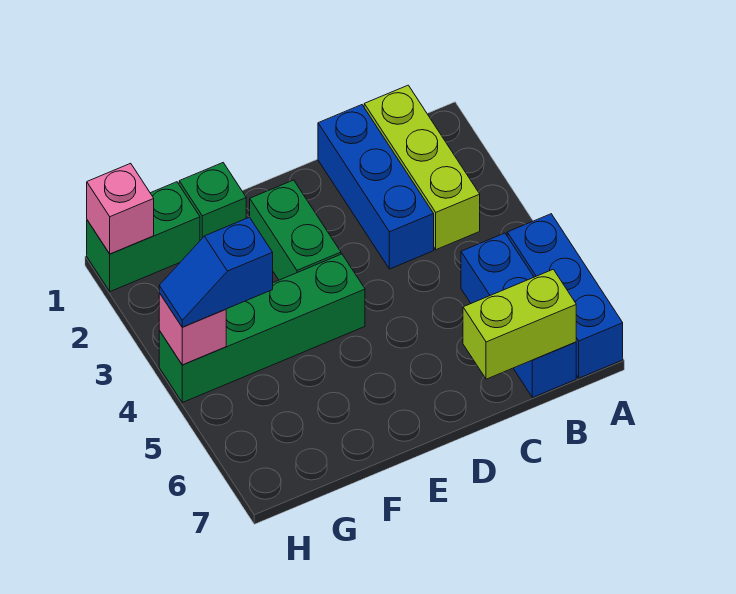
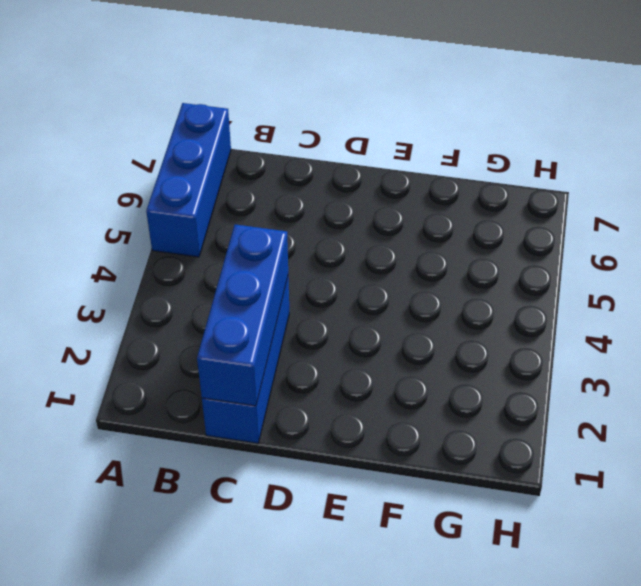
blue 1x3 brick [197,224,288,406] -> blue 1x3 brick moved to [461,233,576,398]
none -> lime 1x3 brick [364,85,480,250]
none -> green 1x2 brick [250,180,341,280]
none -> green 1x4 brick [159,254,365,402]

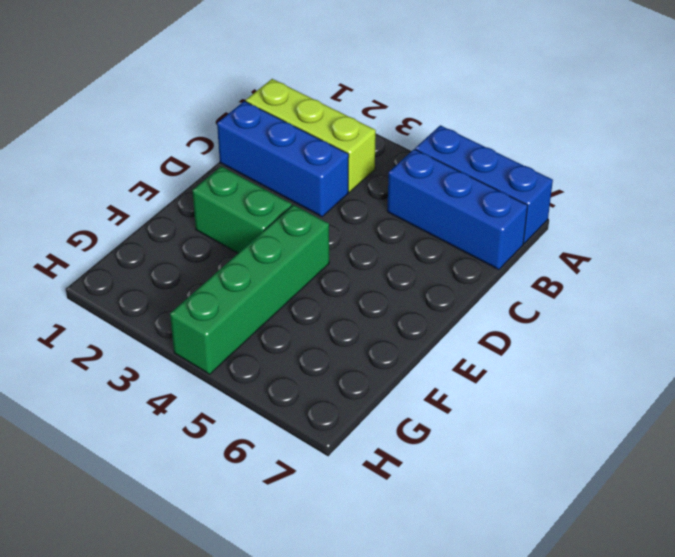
none -> green 1x1 brick [179,163,246,240]
none -> green 1x2 brick [87,182,200,292]
none -> lime 1x2 brick [463,269,576,379]

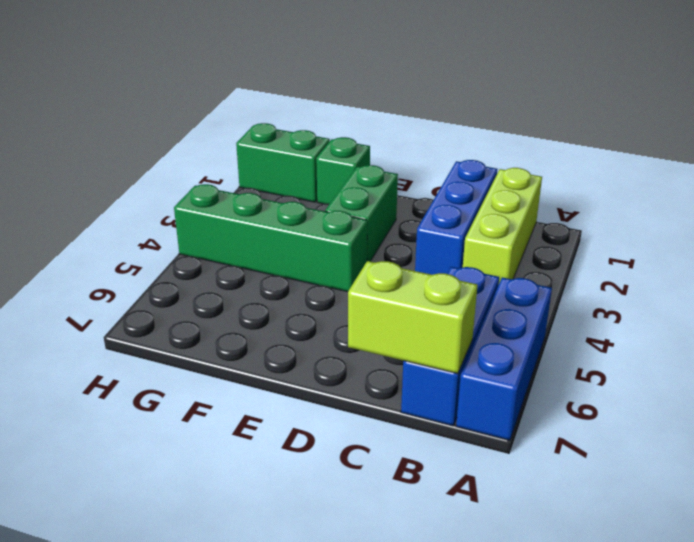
none -> pink 1x1 brick [87,163,154,254]
none -> pink 1x1 brick [159,293,226,365]
none -> blue 1x2 slope [159,217,273,327]

